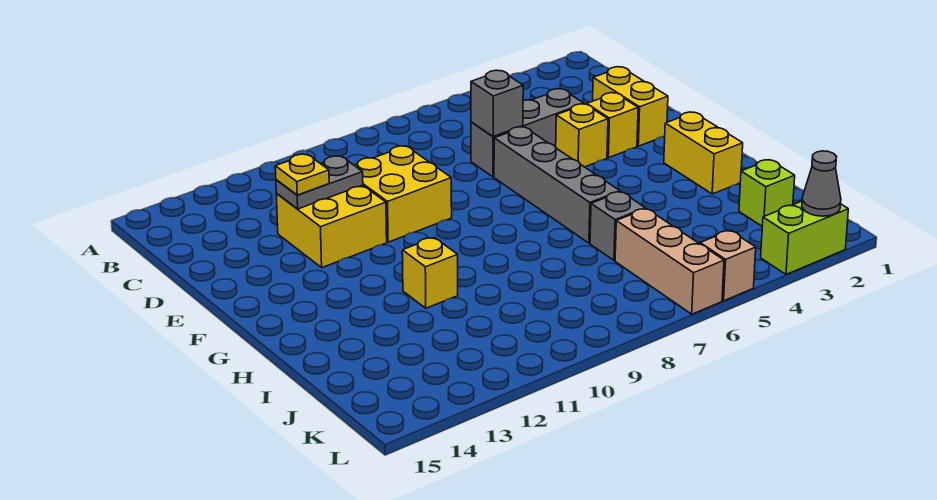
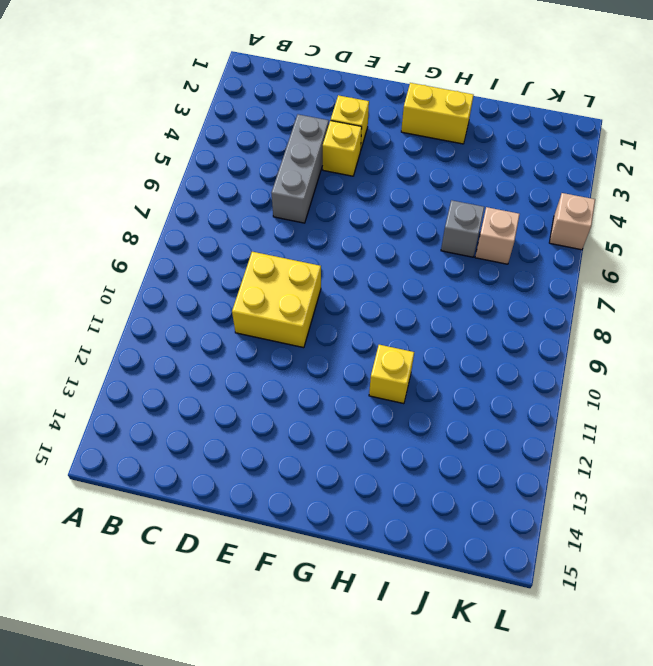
tan 1x1 brick [475,207,520,264] -> tan 1x3 brick [615,209,724,314]
none -> yellow 1x2 brick [593,67,668,146]
none -> yellow 2x2 brick [276,185,387,268]
none -> grey 1x4 brick [494,127,620,243]

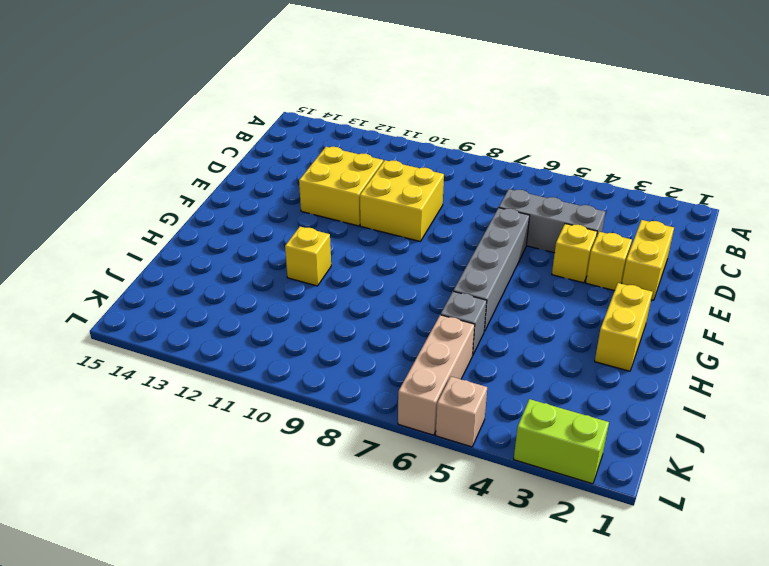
none -> lime 1x1 brick [739,160,795,226]
none -> grey 1x1 brick [471,70,523,137]
none -> grey 1x2 plate [276,156,363,209]

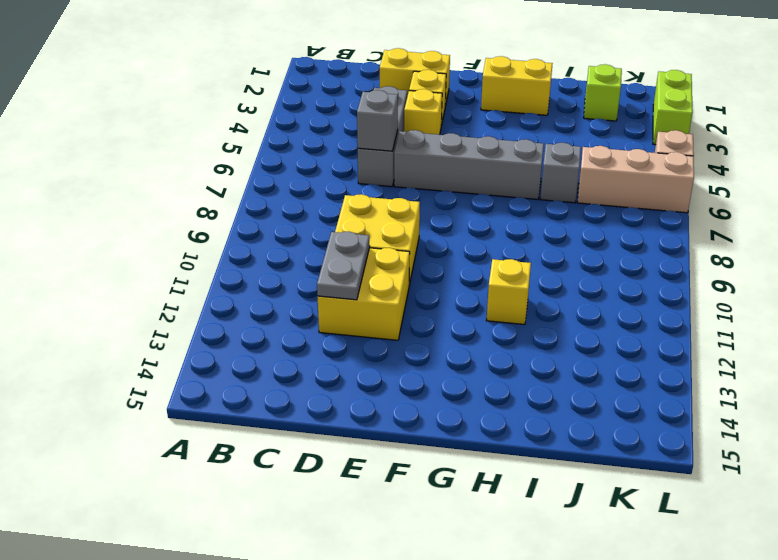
none -> grey 1x1 cone [802,151,841,216]
none -> yellow 1x1 plate [275,154,329,195]

